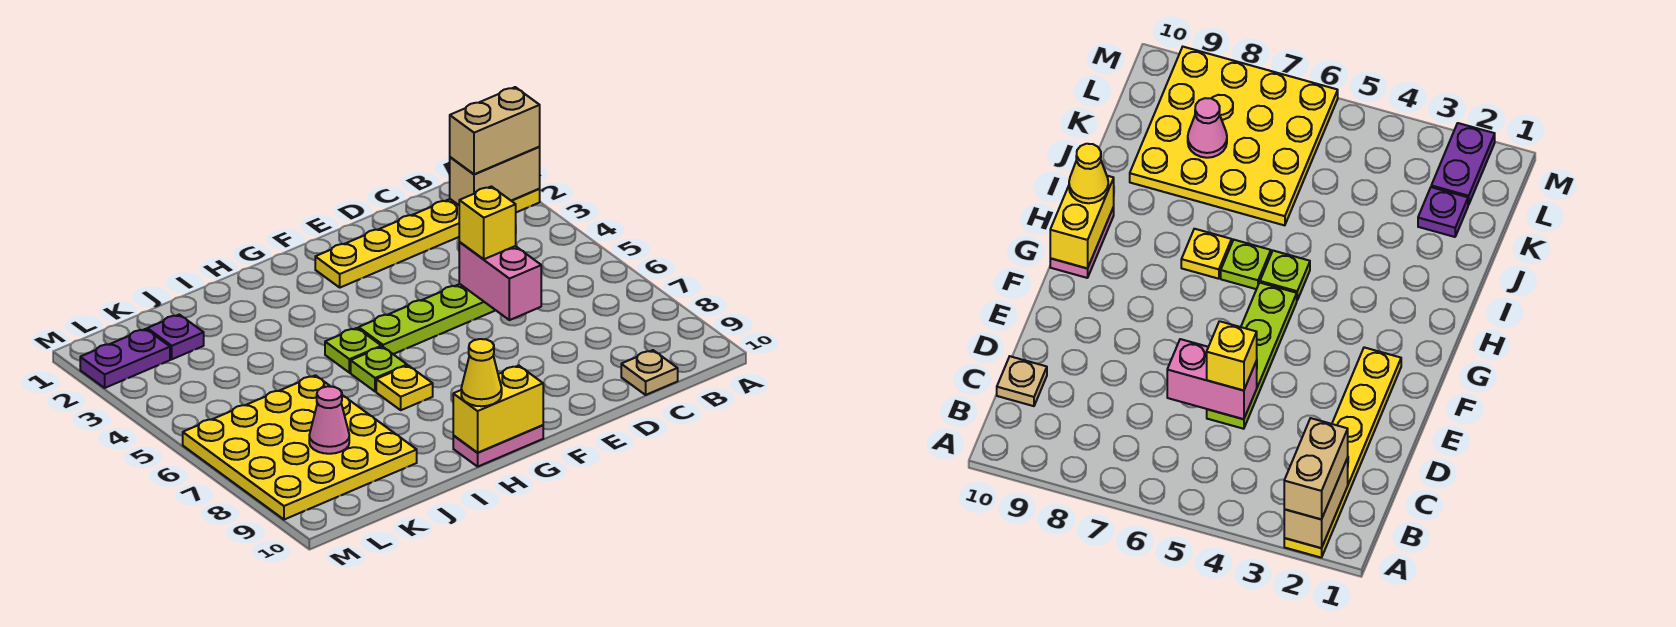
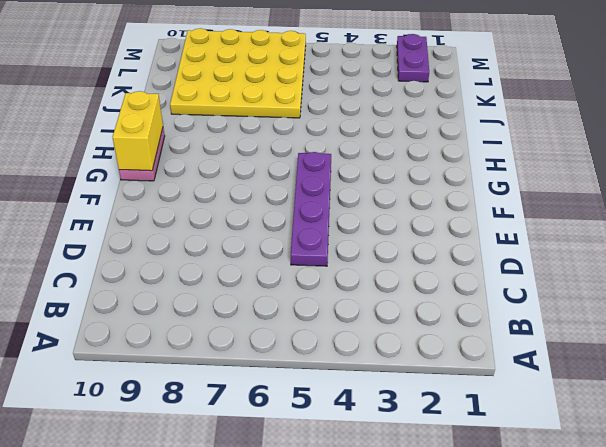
purple 1x4 plate [291,152,331,266] -> lime 1x4 plate [359,284,496,354]
none -> yellow 1x6 plate [315,189,540,288]
none -> tan 1x1 plate [621,350,678,395]
none -> lime 1x1 plate [325,328,381,373]

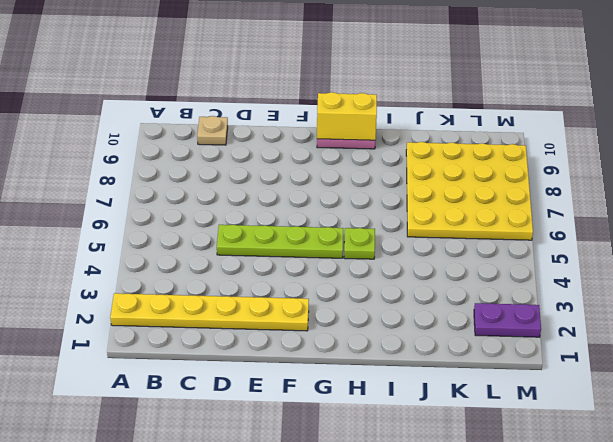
none -> lime 1x1 plate [351,347,407,392]
none -> yellow 1x1 plate [376,365,433,410]
none -> purple 1x1 plate [147,315,204,359]

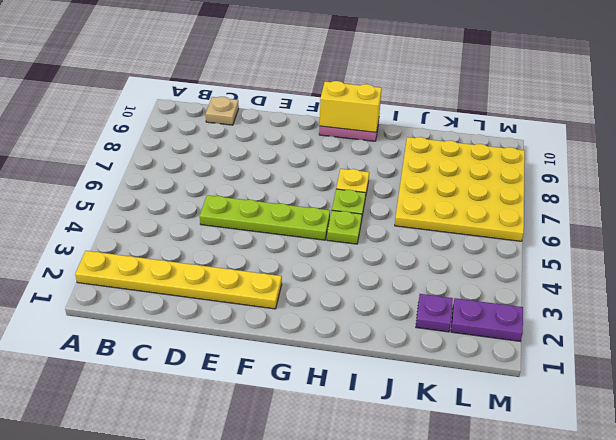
none -> tan 1x2 brick [450,147,540,205]
none -> pink 1x2 brick [459,242,541,320]
none -> pink 1x1 cone [309,386,349,454]

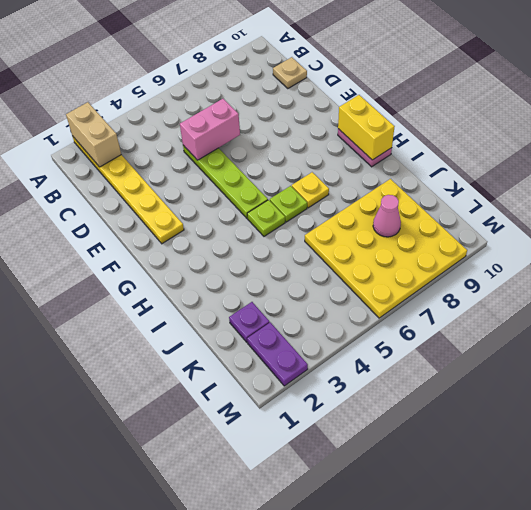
none -> tan 1x2 brick [450,87,540,174]
none -> yellow 1x1 brick [459,186,516,259]
none -> yellow 1x1 cone [461,339,502,406]

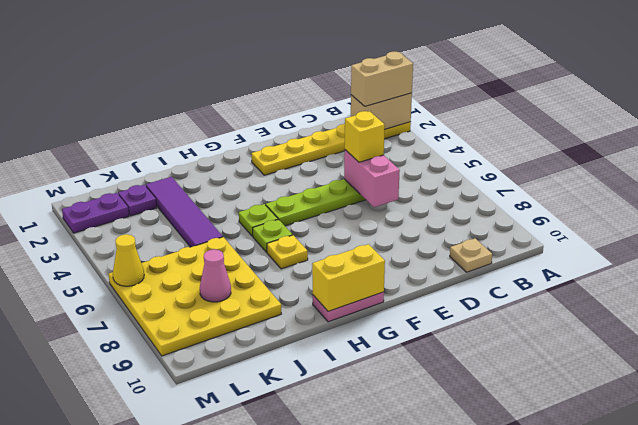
purple 1x4 tile [146,177,223,247] -> none
yellow 1x1 cone [113,234,144,286] -> yellow 1x1 cone moved to [461,339,502,406]

